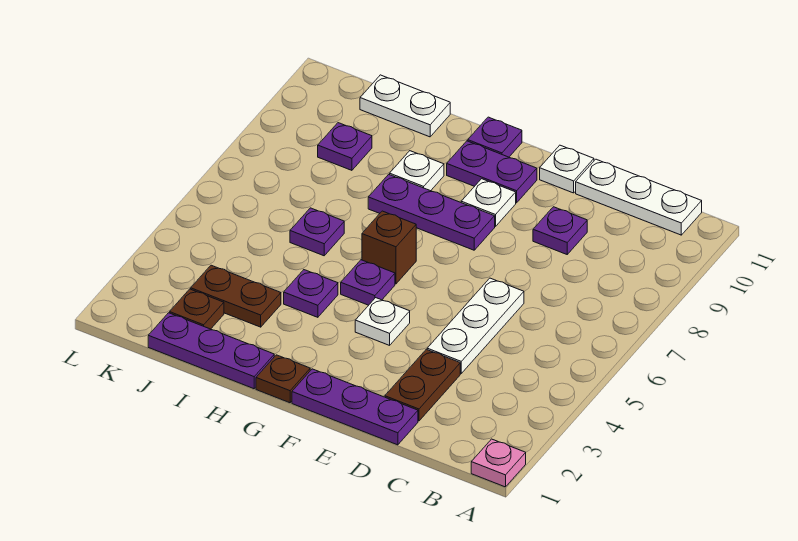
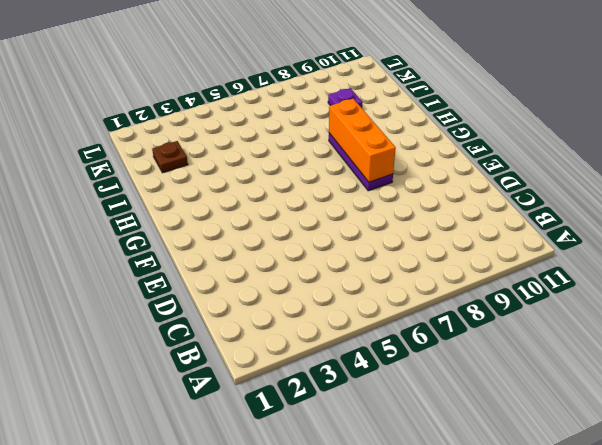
orange 1x3 brick [329,99,396,182] -> none
none -> pink 1x1 plate [471,439,526,487]
none -> white 1x3 plate [576,159,702,235]
none -> purple 1x3 plate [292,369,418,445]

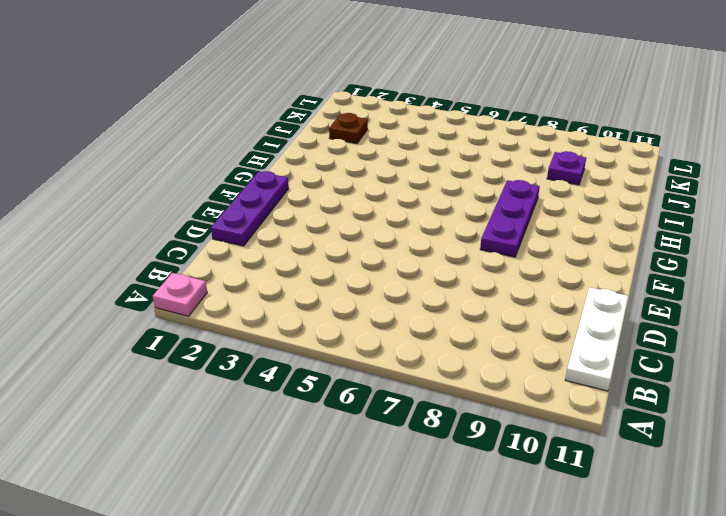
none -> brown 1x2 plate [385,349,460,421]
none -> white 1x3 plate [427,278,524,373]
none -> purple 1x1 plate [533,207,587,254]

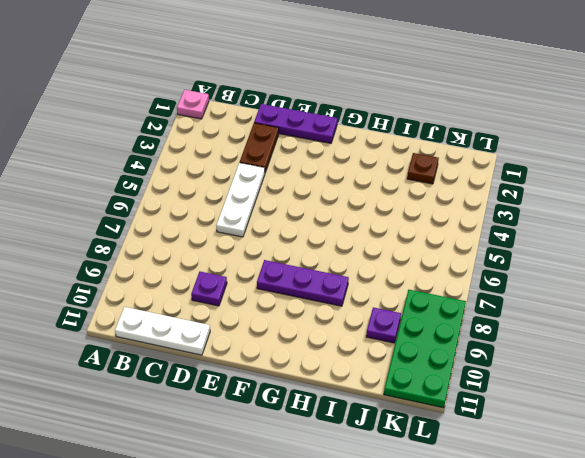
green 2x4 plate [384,290,466,408] -> none
none -> white 1x1 plate [540,145,594,193]
none -> white 1x1 plate [355,298,410,345]
none -> white 1x1 plate [461,179,516,227]

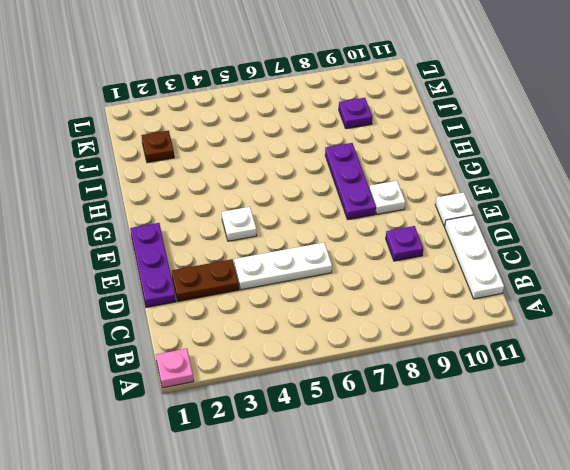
none -> purple 1x2 plate [447,141,537,203]
none -> brown 1x1 plate [256,355,310,403]
none -> purple 1x1 plate [341,260,395,305]

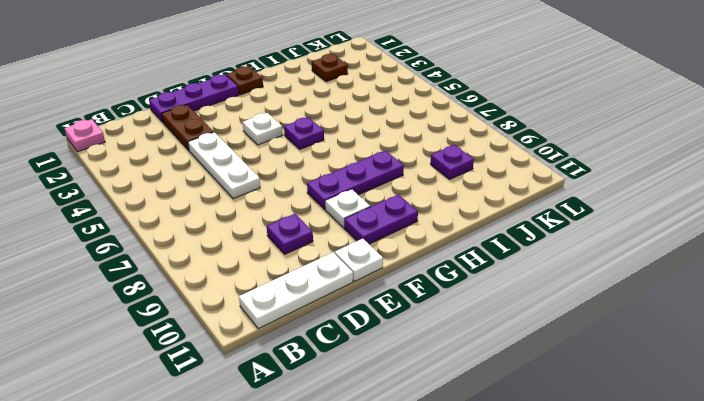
none -> brown 1x1 brick [362,211,416,284]
none -> purple 1x1 plate [468,117,522,157]
none -> purple 1x3 plate [148,313,274,389]

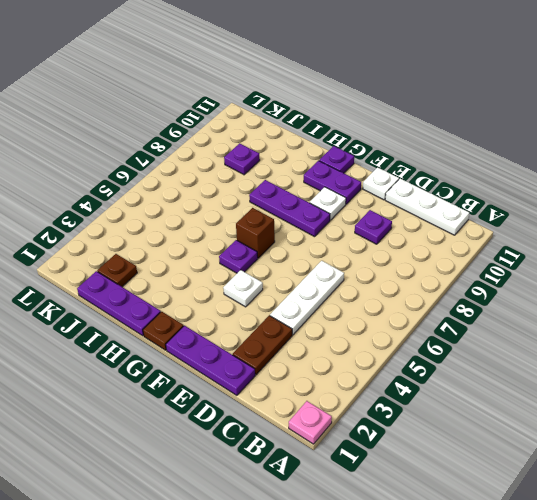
none -> purple 1x1 plate [284,270,338,317]
none -> white 1x1 plate [390,151,444,191]
none -> brown 1x2 plate [191,265,281,327]

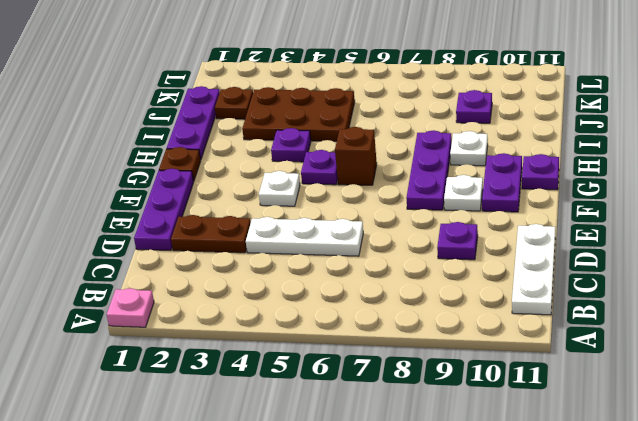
brown 2x3 plate [242,87,355,141] -> brown 1x2 plate [191,265,281,327]
none -> white 1x1 plate [540,145,594,193]
none -> purple 1x1 plate [290,208,344,256]
none -> white 1x2 plate [360,75,450,137]

